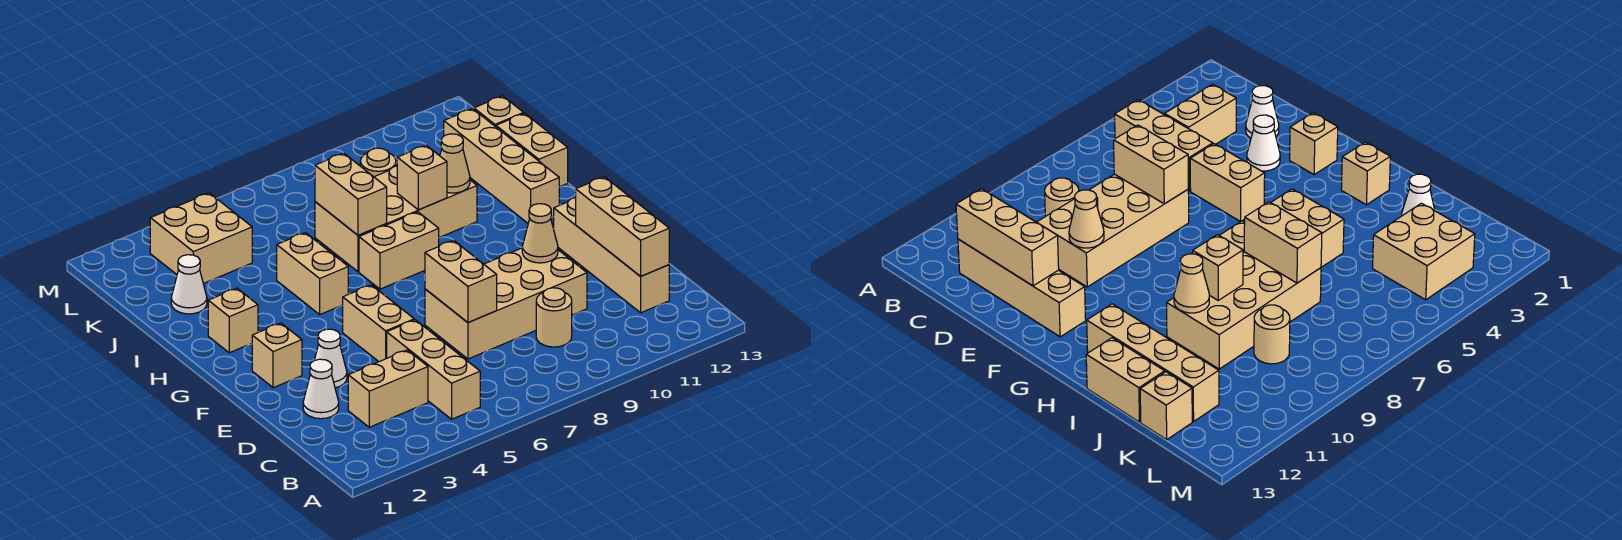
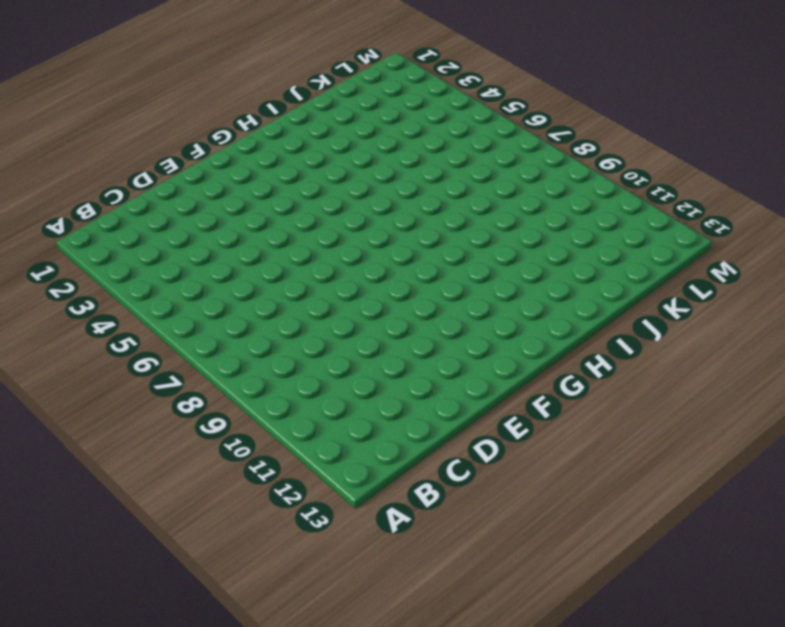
none -> tan 1x3 brick [387,320,480,419]
none -> tan 1x2 brick [348,350,428,427]
none -> tan 1x1 round brick [536,288,572,347]

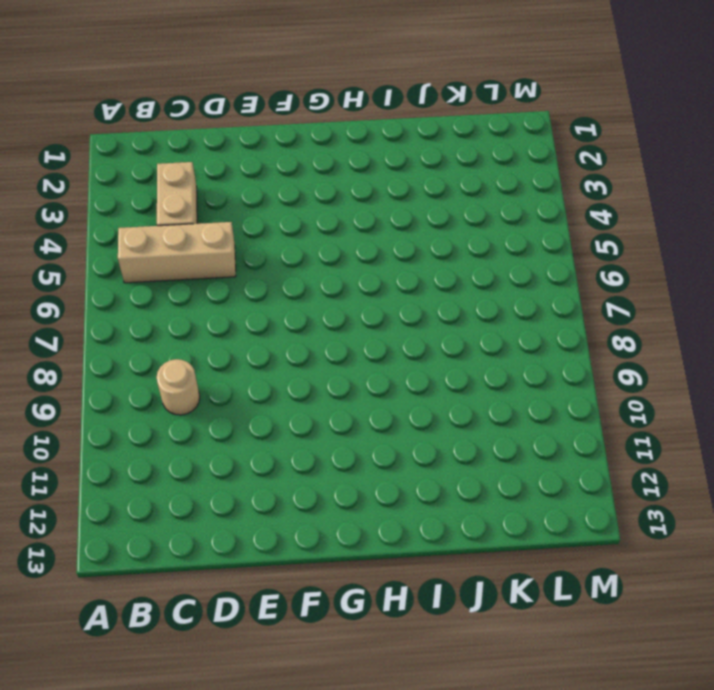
none -> tan 1x4 brick [553,198,669,313]
none -> white 1x1 cone [303,359,339,419]
none -> tan 2x4 brick [425,248,587,359]

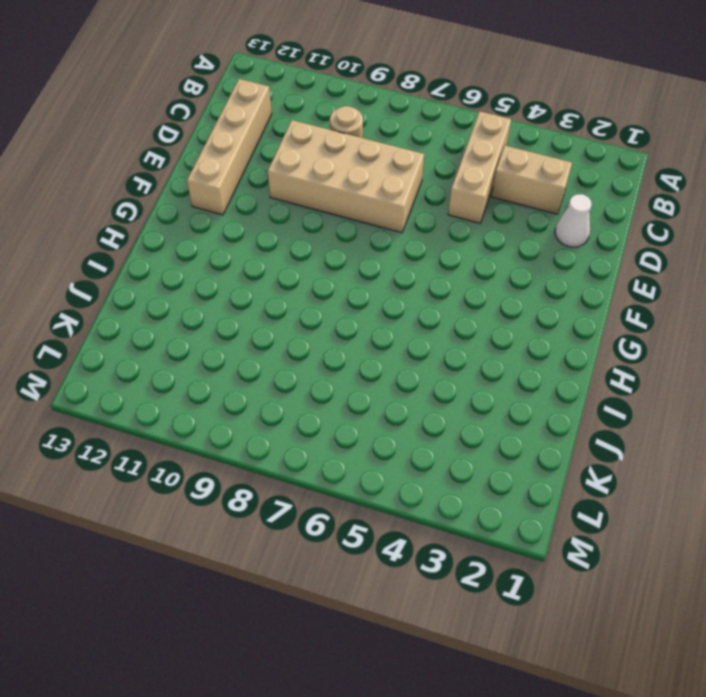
none -> white 1x1 cone [315,329,347,388]
none -> tan 1x2 brick [343,285,414,362]
none -> tan 1x1 brick [252,323,302,388]

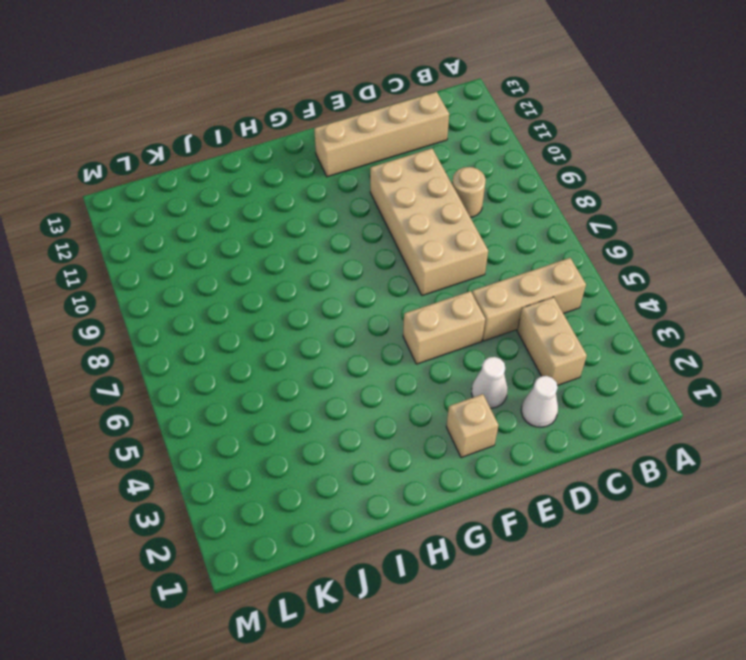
none -> tan 1x1 brick [208,288,258,353]
none -> tan 1x2 brick [277,233,348,314]
none -> tan 1x2 brick [359,212,439,289]

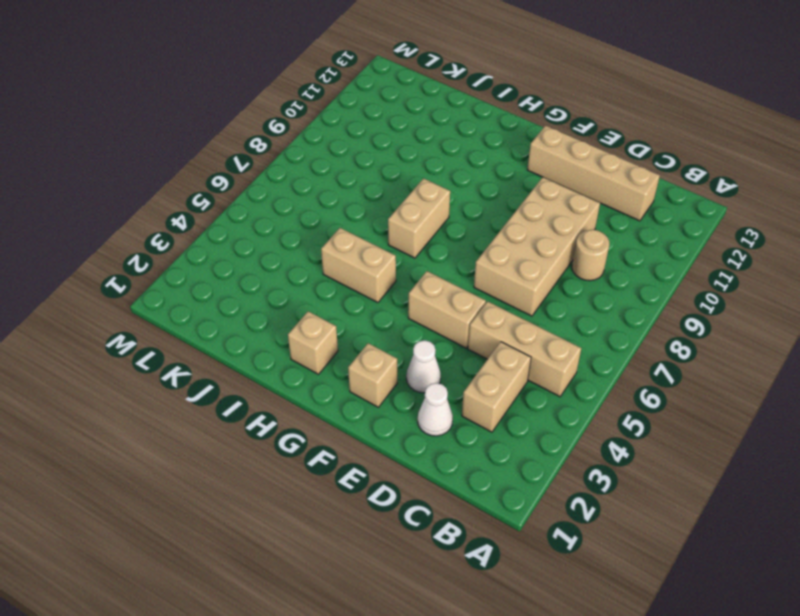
none -> tan 1x4 brick [444,109,559,223]
none -> tan 2x4 brick [315,166,477,272]
none -> tan 1x2 brick [496,113,568,187]

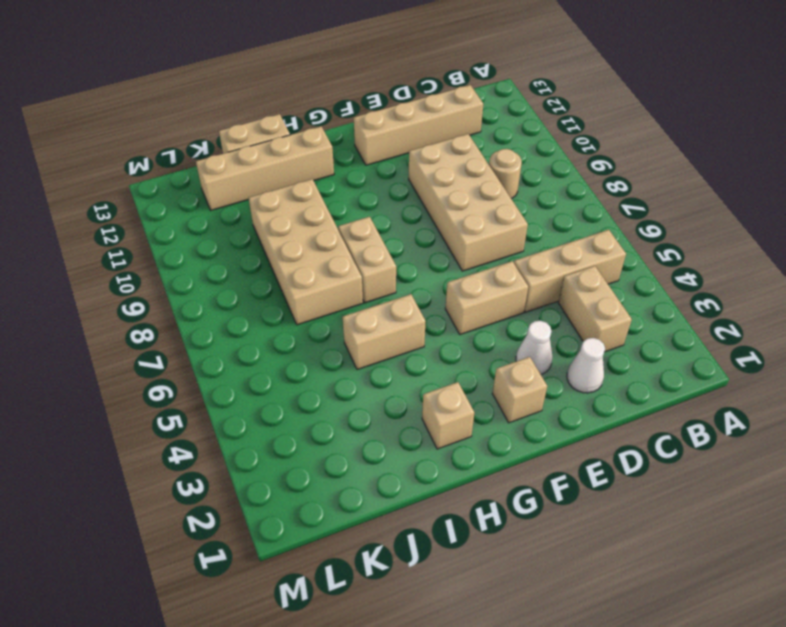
none -> white 1x1 cone [171,255,207,314]
none -> tan 2x2 brick [150,193,252,284]
none -> tan 1x1 round brick [360,148,396,177]

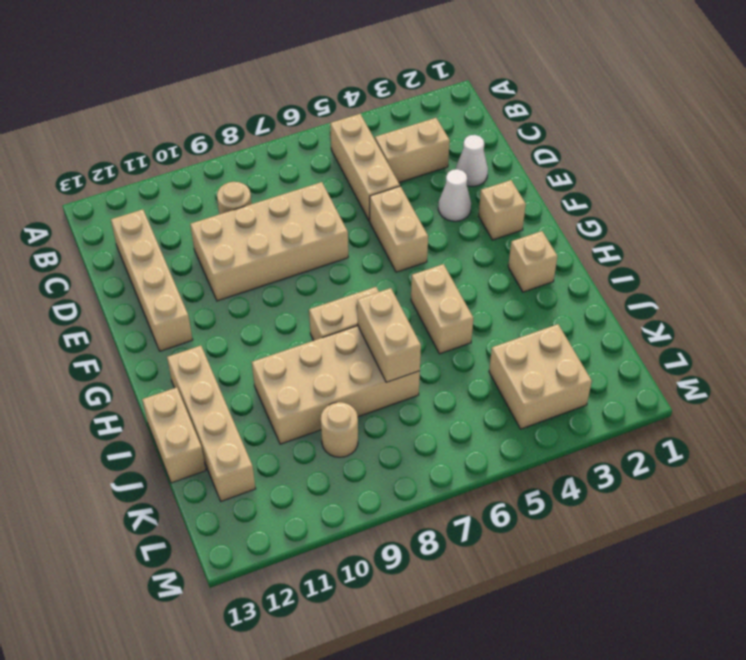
none -> white 1x1 cone [171,255,207,314]
none -> tan 1x1 brick [474,96,524,127]
none -> tan 1x3 brick [576,177,669,276]

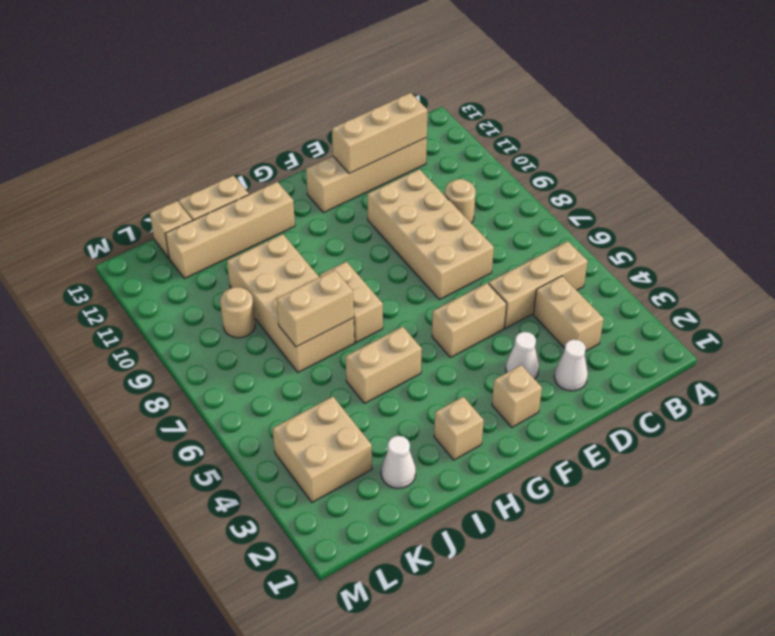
none -> tan 1x2 brick [425,240,497,322]
none -> tan 1x1 cone [522,204,558,263]
none -> tan 1x1 brick [397,145,447,210]

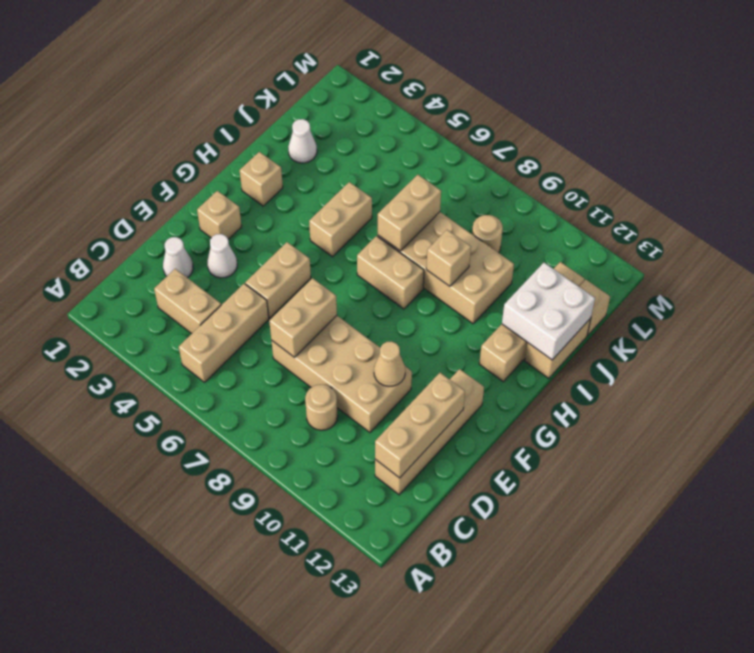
white 2x2 brick [502,263,595,360] -> none
none -> tan 2x2 brick [150,193,252,284]
none -> tan 1x1 cone [440,134,470,193]

